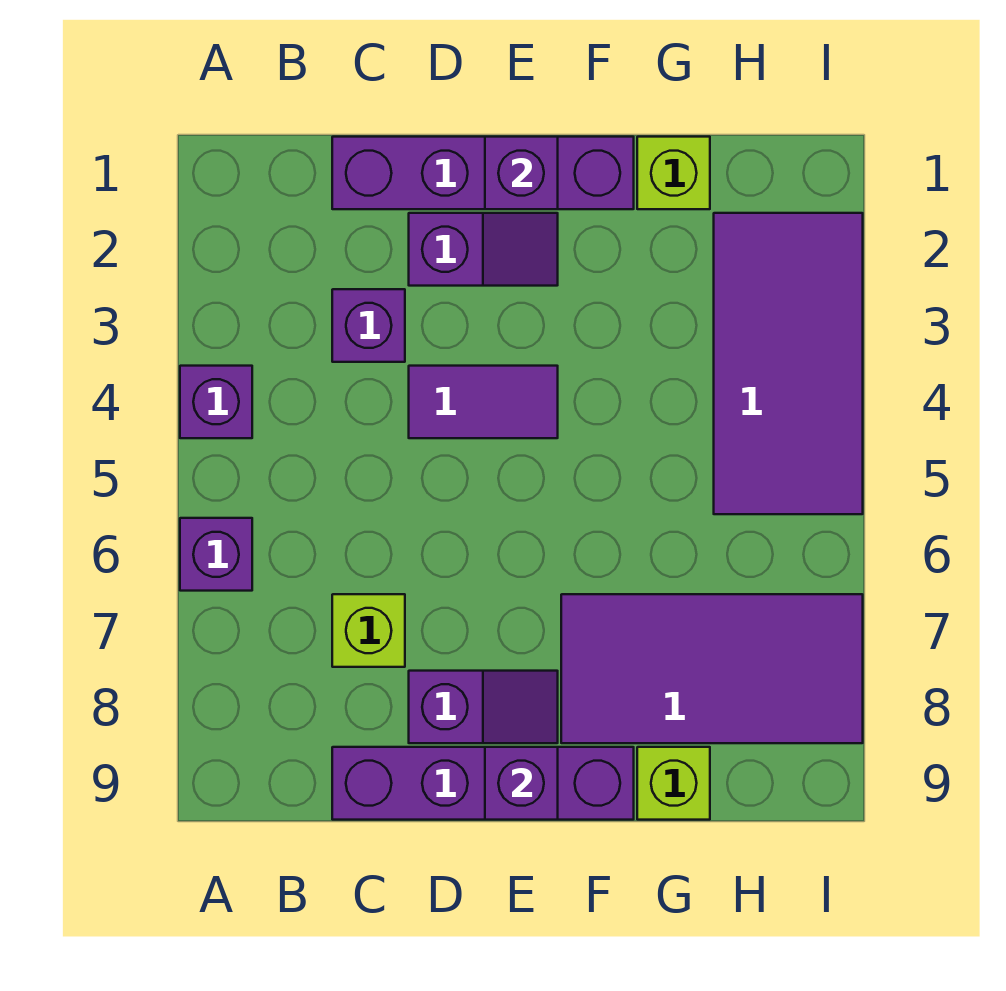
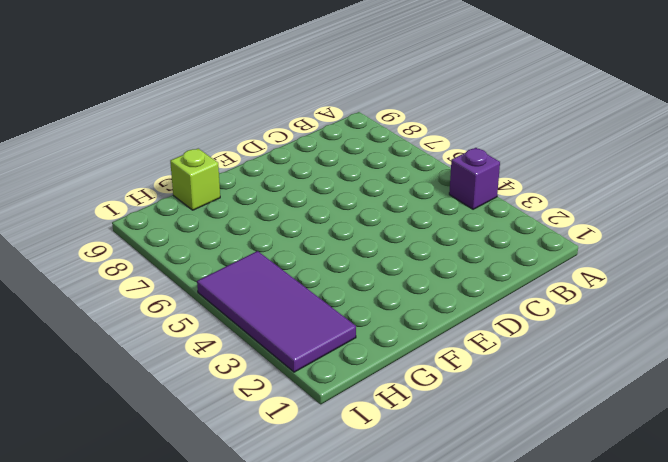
none -> purple 1x1 brick [180,518,252,591]
none -> purple 1x4 brick [332,137,634,209]
none -> purple 1x1 brick [332,289,405,362]

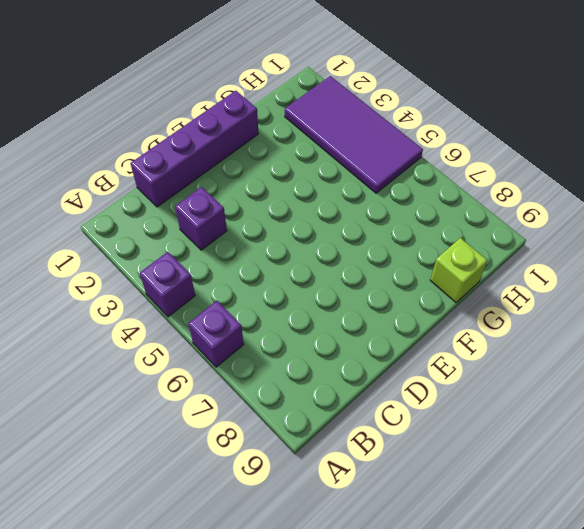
none -> lime 1x1 brick [332,594,405,667]
none -> purple 1x4 brick [332,747,634,820]
none -> purple 1x2 slope [409,213,558,286]

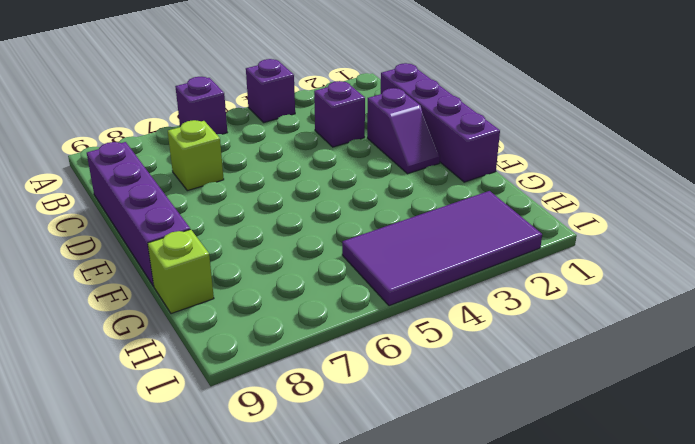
none -> purple 1x2 tile [409,366,558,438]
none -> purple 1x2 slope [409,671,558,743]
none -> purple 2x4 tile [561,594,863,743]

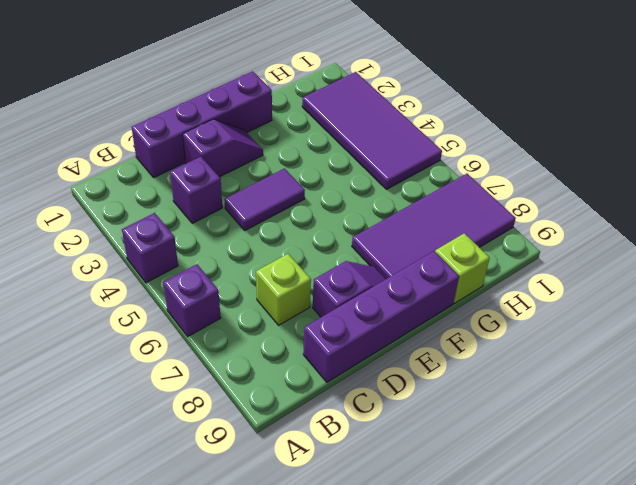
none -> lime 1x1 brick [637,137,710,209]
none -> purple 1x1 brick [485,137,558,209]
none -> purple 1x1 brick [485,747,558,820]

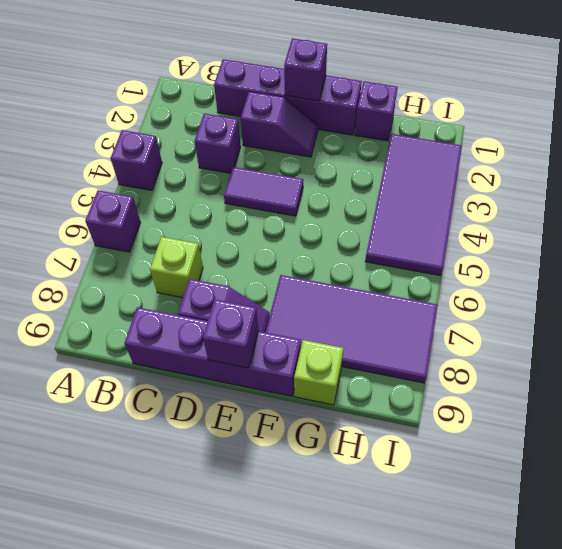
purple 1x1 brick [355,81,398,141] -> lime 1x1 brick [637,137,710,209]

